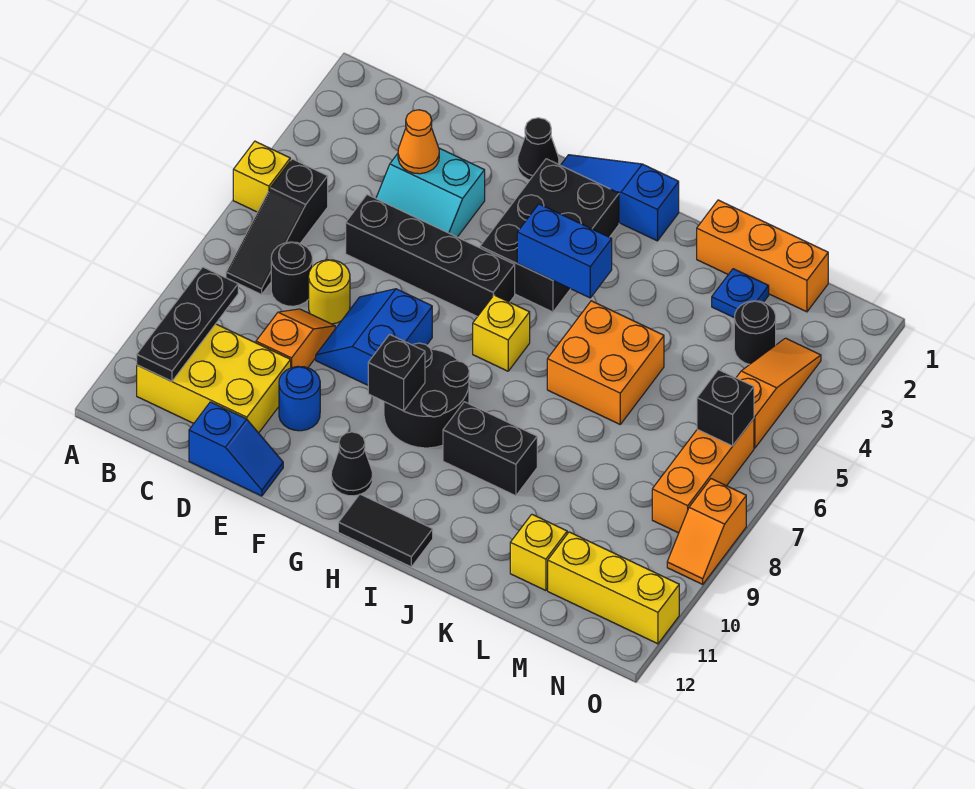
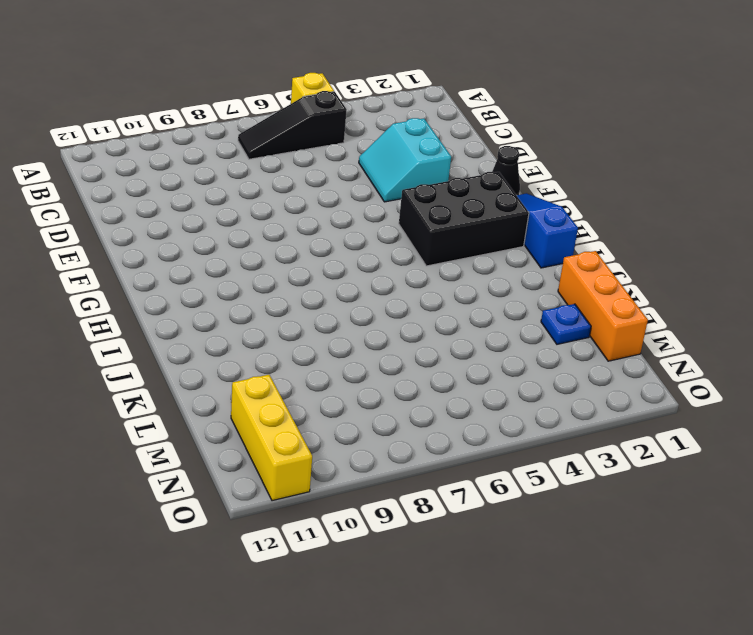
none -> yellow 2x3 brick [137,324,291,433]
none -> black 1x1 round brick [271,242,313,306]
none -> black 1x4 brick [346,195,515,317]
none -> yellow 1x1 round brick [309,260,350,324]

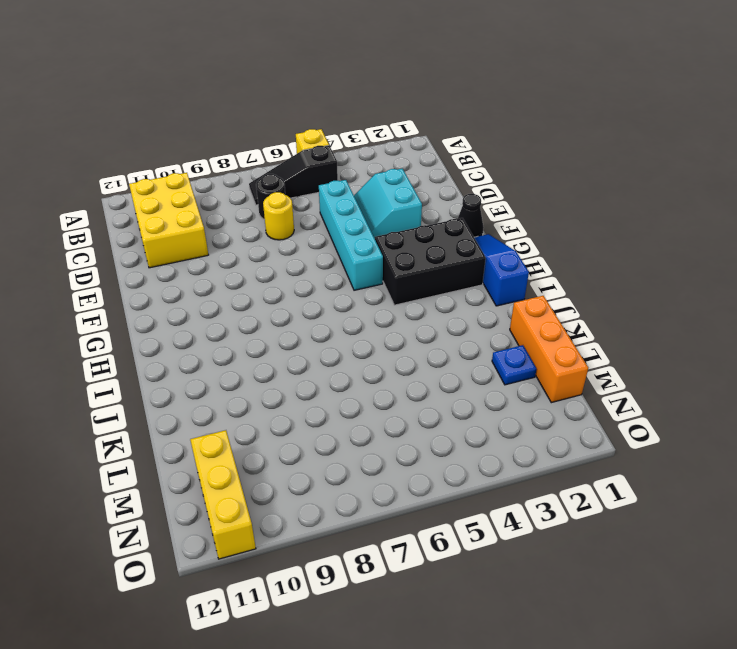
cyan 1x4 brick [319,180,383,290] -> black 1x4 brick [346,195,515,317]
none -> orange 1x2 slope [256,309,335,368]
none -> blue 1x2 slope [189,402,283,496]
none -> blue 2x2 slope [316,289,432,385]
none -> blue 1x1 round brick [279,366,320,431]

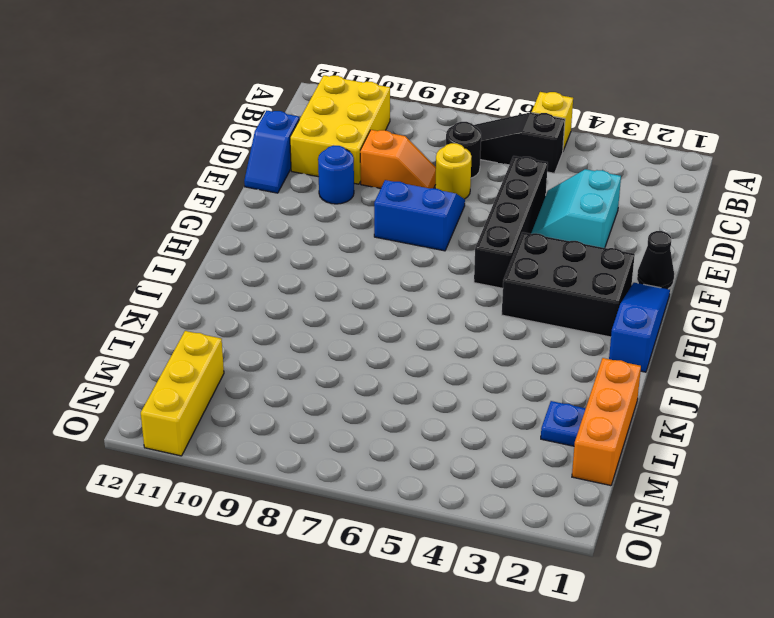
none -> black 2x2 round brick [384,343,469,448]
none -> black 1x1 cone [331,432,373,496]
none -> yellow 1x1 brick [473,295,530,371]
none -> black 1x2 tile [338,494,433,567]

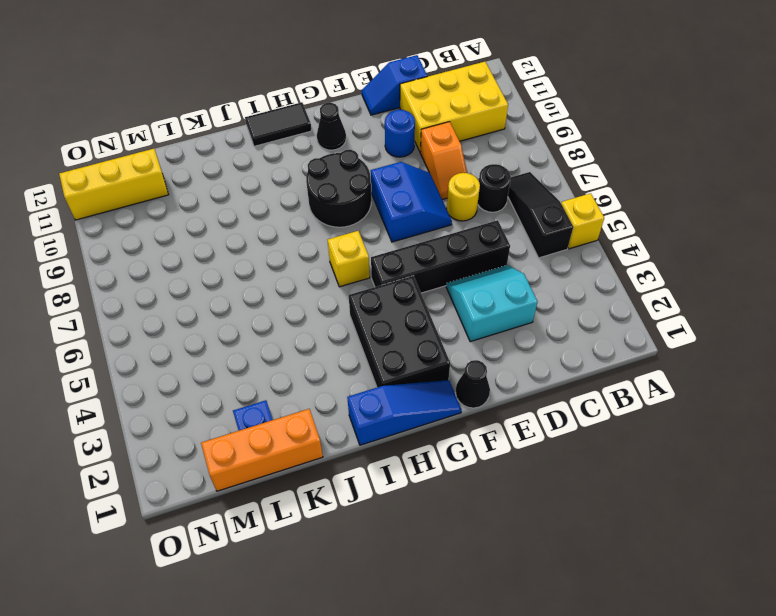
none -> black 1x2 brick [443,402,537,496]
none -> orange 2x2 brick [547,301,664,424]
none -> yellow 1x1 brick [510,514,567,591]
none -> black 1x1 round brick [734,301,776,365]

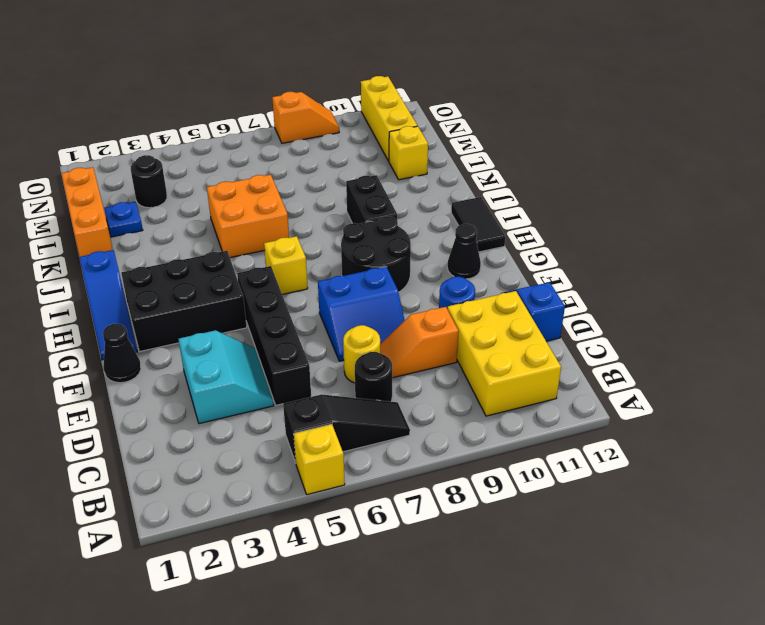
none -> orange 1x3 slope [736,338,821,448]
none -> orange 1x3 brick [652,419,754,533]
none -> black 1x3 plate [137,267,238,381]
none -> orange 1x1 cone [398,110,439,174]

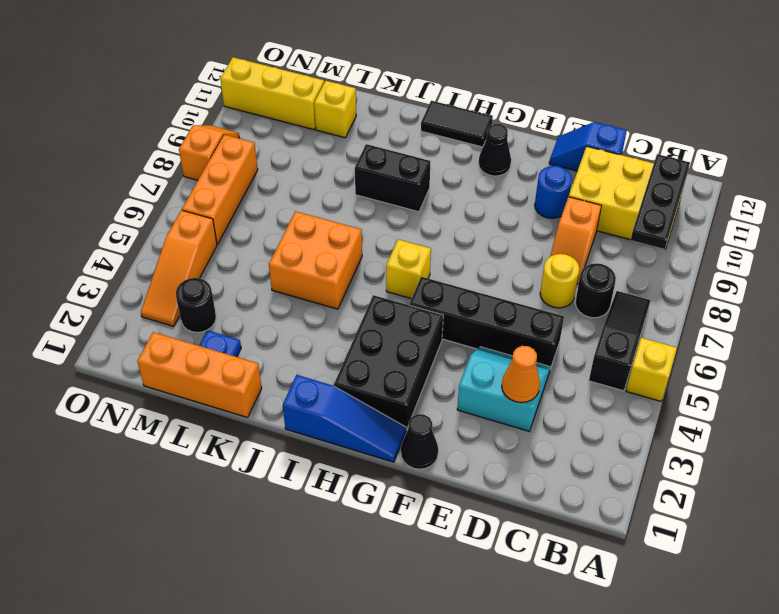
none -> blue 2x2 slope [316,289,432,385]
none -> black 2x2 round brick [384,343,469,448]
none -> black 1x1 brick [368,334,425,411]
none -> blue 1x2 brick [517,204,612,298]

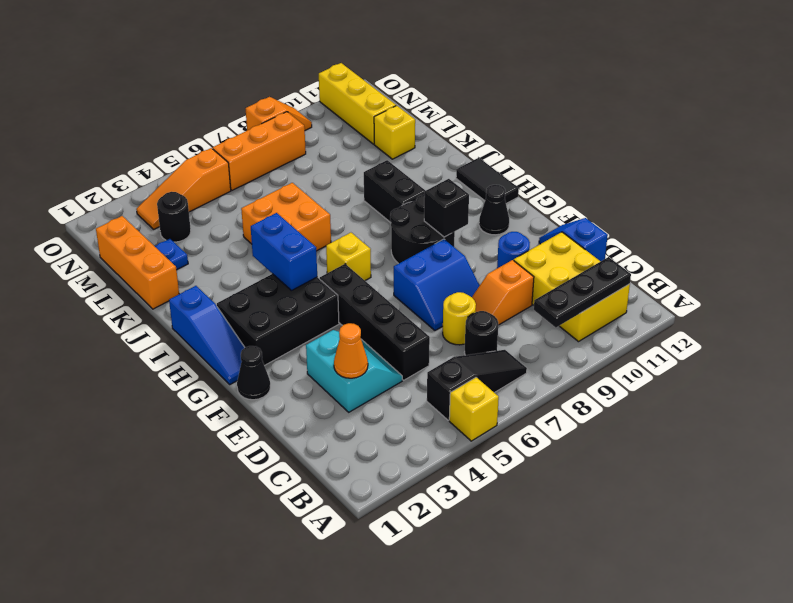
none -> black 1x1 brick [697,370,754,446]

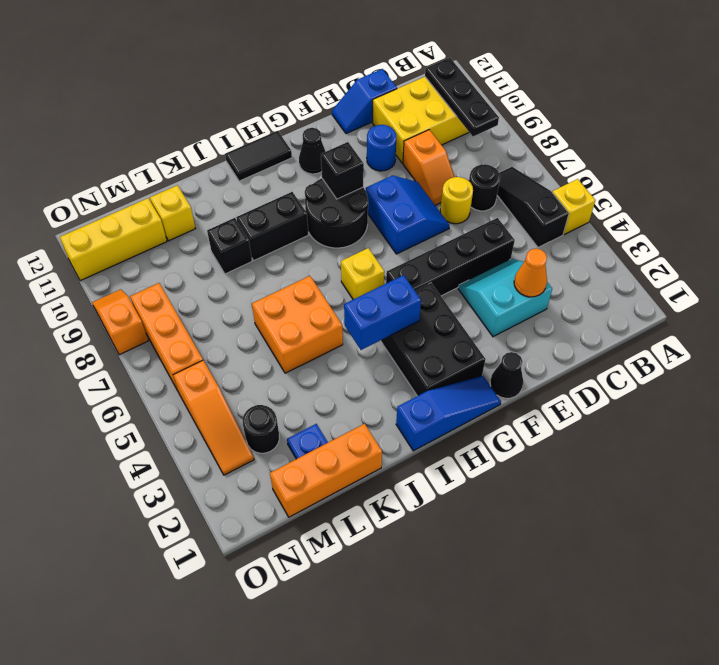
black 1x1 brick [207,218,252,274] -> black 1x1 brick moved to [697,370,754,446]

